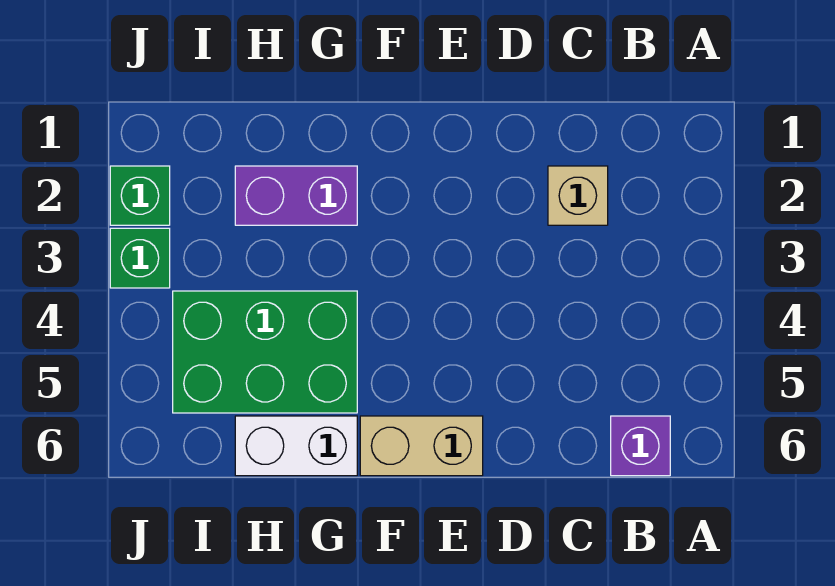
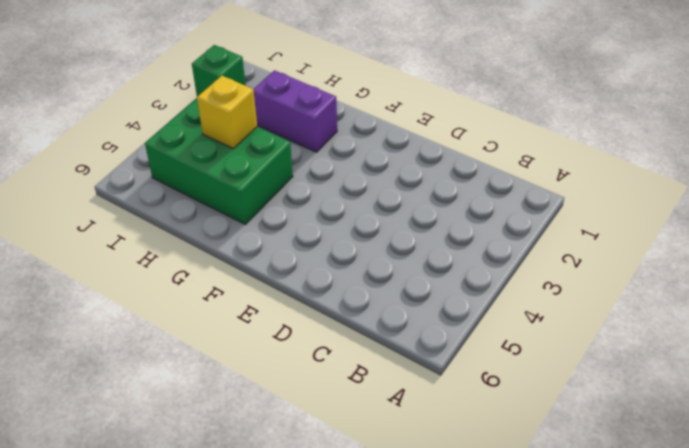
yellow 1x1 brick [197,76,257,149] -> none
none -> purple 1x1 brick [611,416,670,476]
none -> tan 1x1 brick [548,166,608,225]

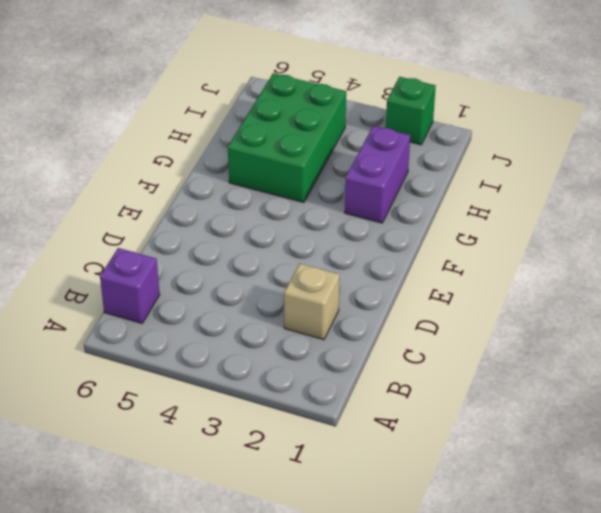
none -> tan 1x2 brick [360,416,483,476]
none -> white 1x2 brick [235,416,357,476]

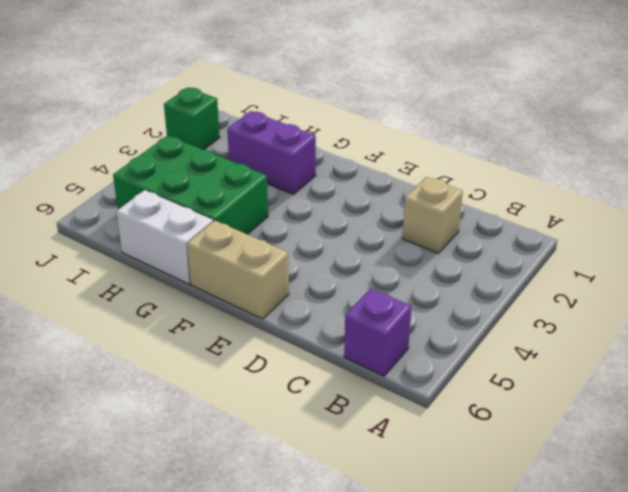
none -> green 1x1 brick [110,228,170,288]

